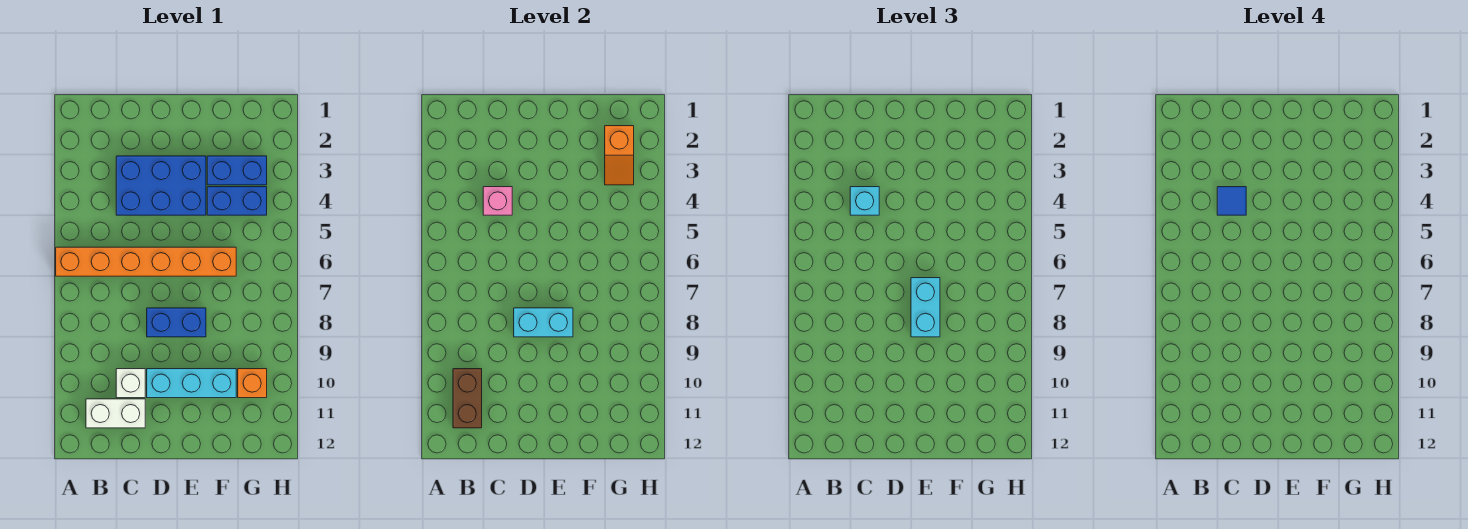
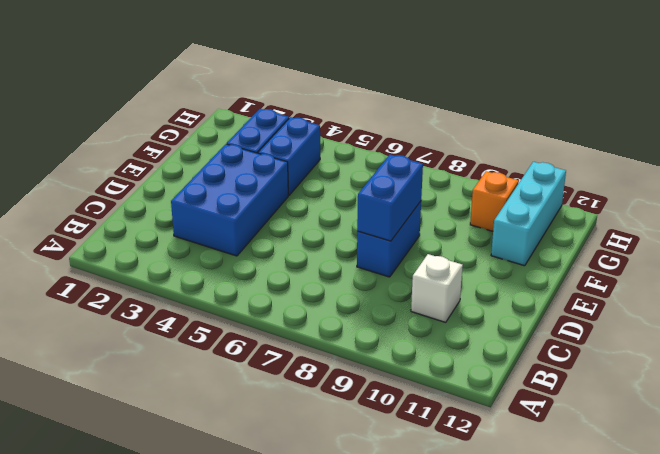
blue 1x2 brick [357,155,423,241] -> cyan 1x2 brick [514,308,573,337]
cyan 1x3 brick [491,162,566,266] -> cyan 1x3 brick moved to [147,369,236,398]
none -> orange 1x6 brick [56,247,236,276]
none -> white 1x2 brick [86,399,145,428]
none -> brown 1x2 brick [453,369,482,428]

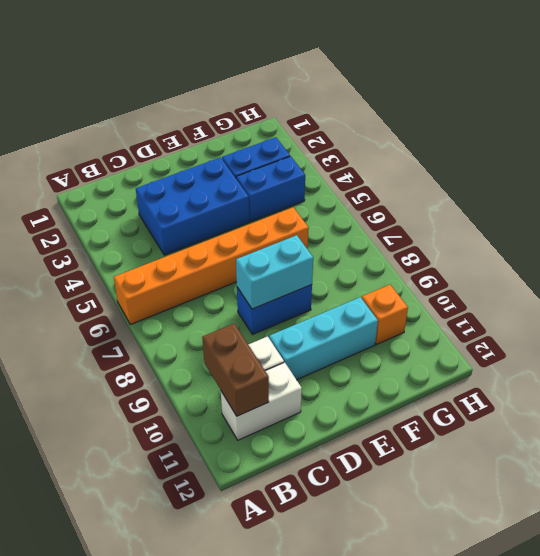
none -> pink 1x1 brick [483,187,512,215]
none -> orange 1x2 slope [605,126,634,185]
none -> cyan 1x1 brick [850,187,879,215]

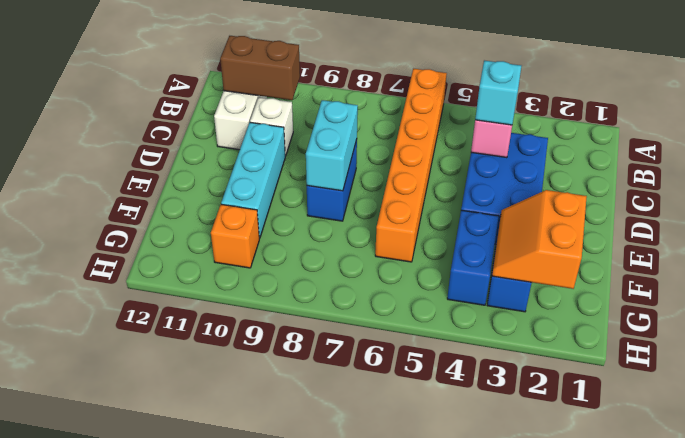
orange 2x2 slope [492,190,587,289] -> orange 1x2 slope [605,126,634,185]
none -> cyan 1x2 brick [911,278,940,337]
none -> blue 1x1 tile [1217,187,1246,215]

